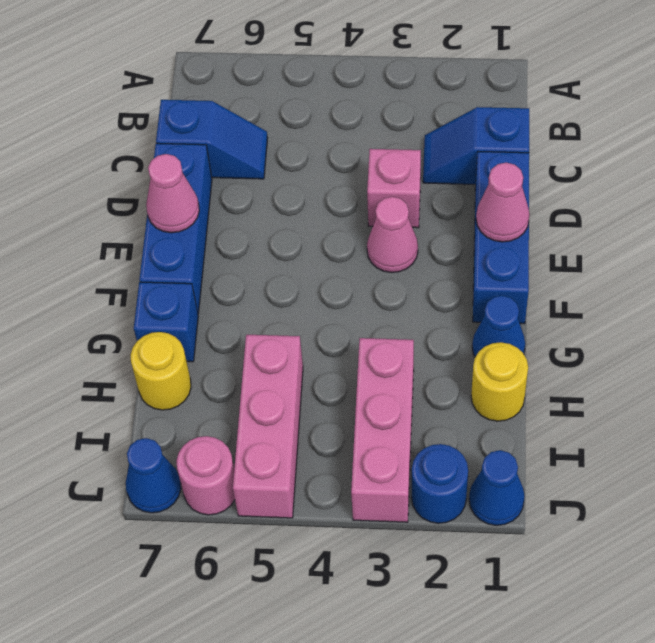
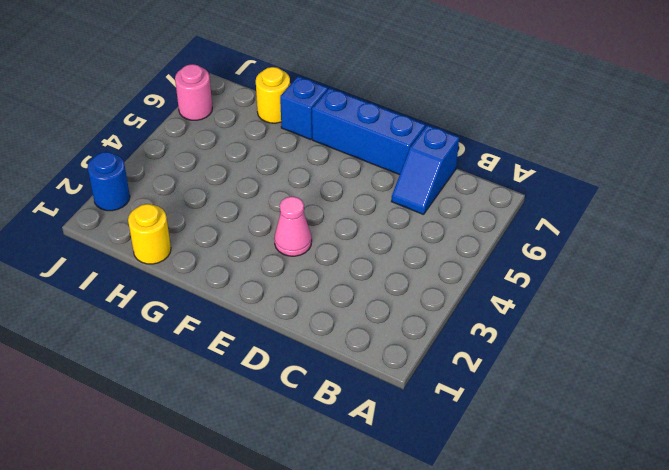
none -> blue 1x2 slope [423,107,529,184]
none -> blue 1x3 brick [473,151,529,324]
none -> pink 1x1 brick [367,149,421,228]

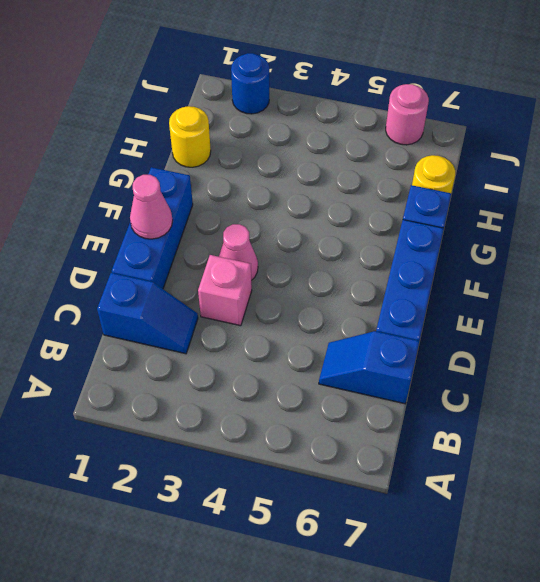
none -> blue 1x1 cone [472,296,525,357]
none -> pink 1x3 brick [351,338,414,522]
none -> pink 1x3 brick [233,335,303,518]

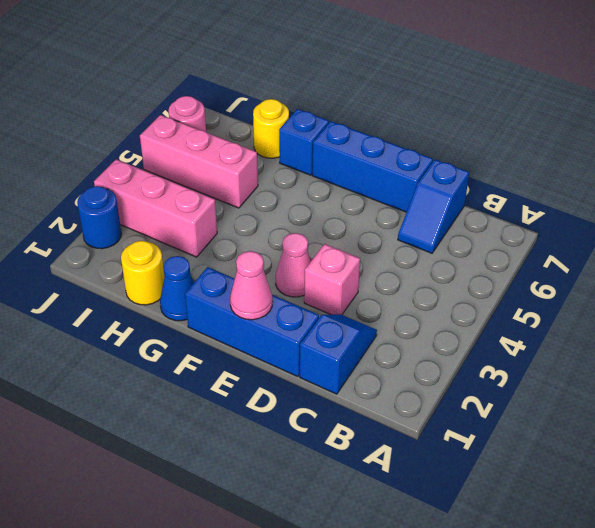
none -> blue 1x1 cone [469,450,525,525]
none -> blue 1x1 cone [126,438,181,513]
none -> pink 1x1 cone [146,154,199,233]

